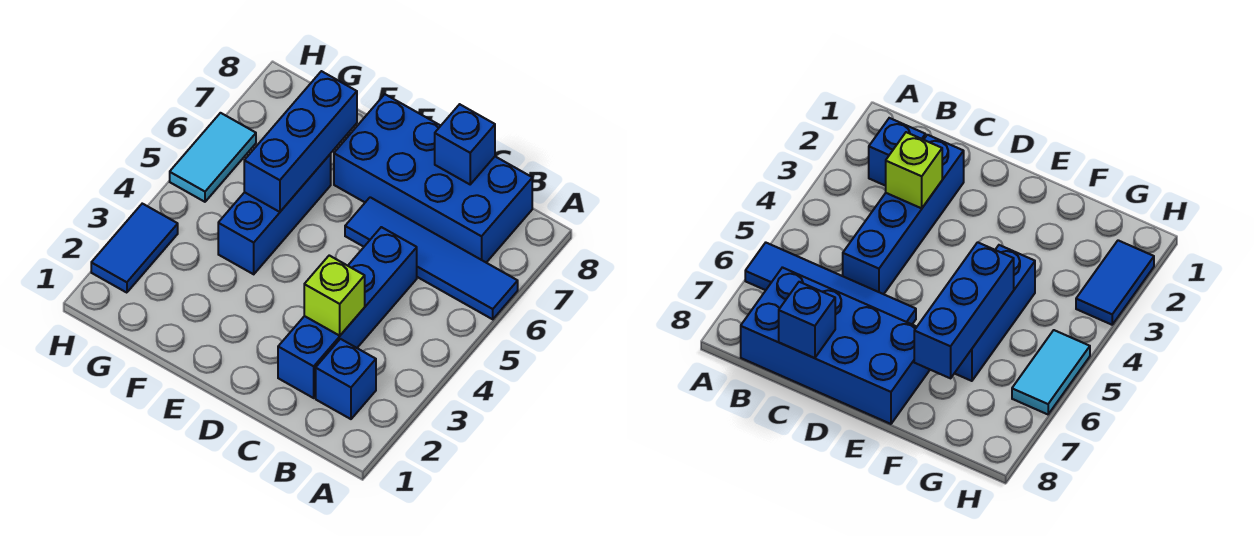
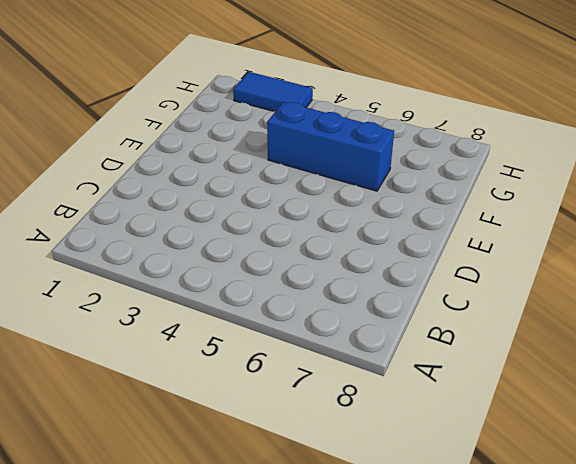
none -> blue 1x4 tile [345,197,518,319]
none -> blue 1x1 brick [316,339,376,419]

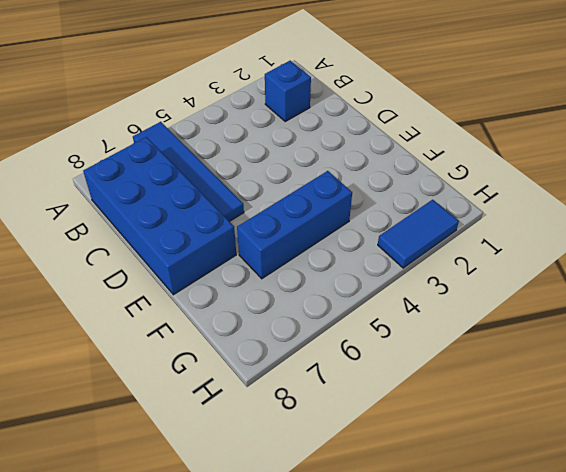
none -> blue 1x4 brick [278,227,417,398]
none -> cyan 1x2 tile [170,113,256,202]

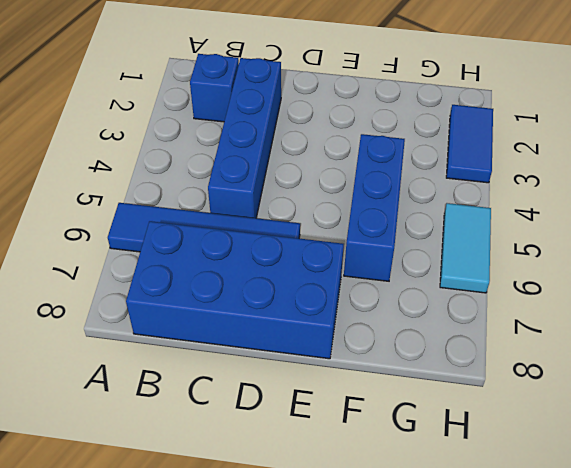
none -> lime 1x1 brick [304,255,365,336]
none -> blue 1x1 brick [435,104,495,184]

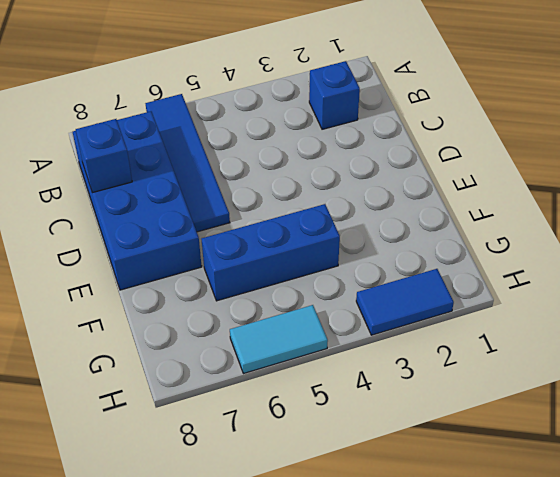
none -> blue 1x4 brick [278,227,417,398]
none -> lime 1x1 brick [304,255,365,336]

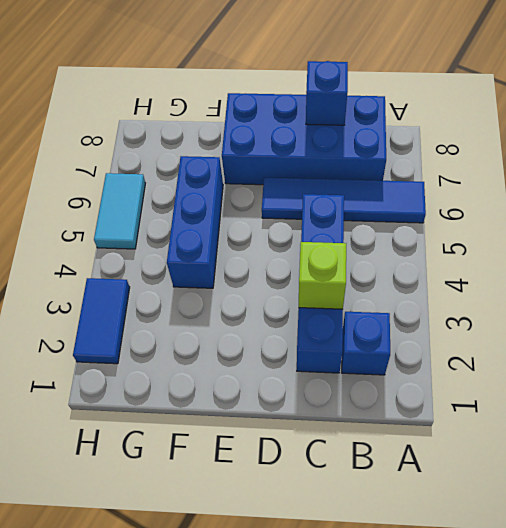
none -> blue 1x3 brick [244,71,357,212]

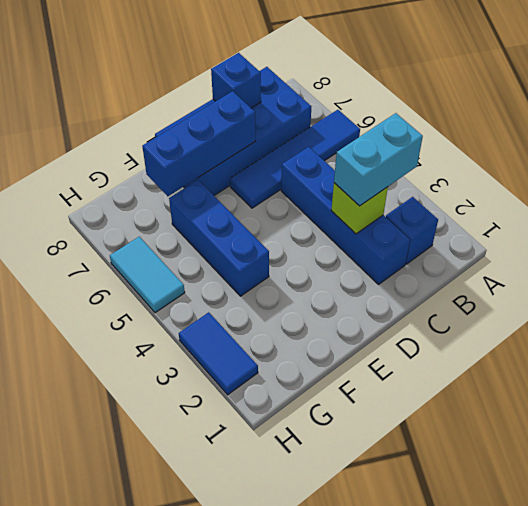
cyan 1x2 brick [334,113,423,206] -> none
blue 1x3 brick [142,91,256,196] -> blue 1x3 brick turned to [244,71,357,212]

